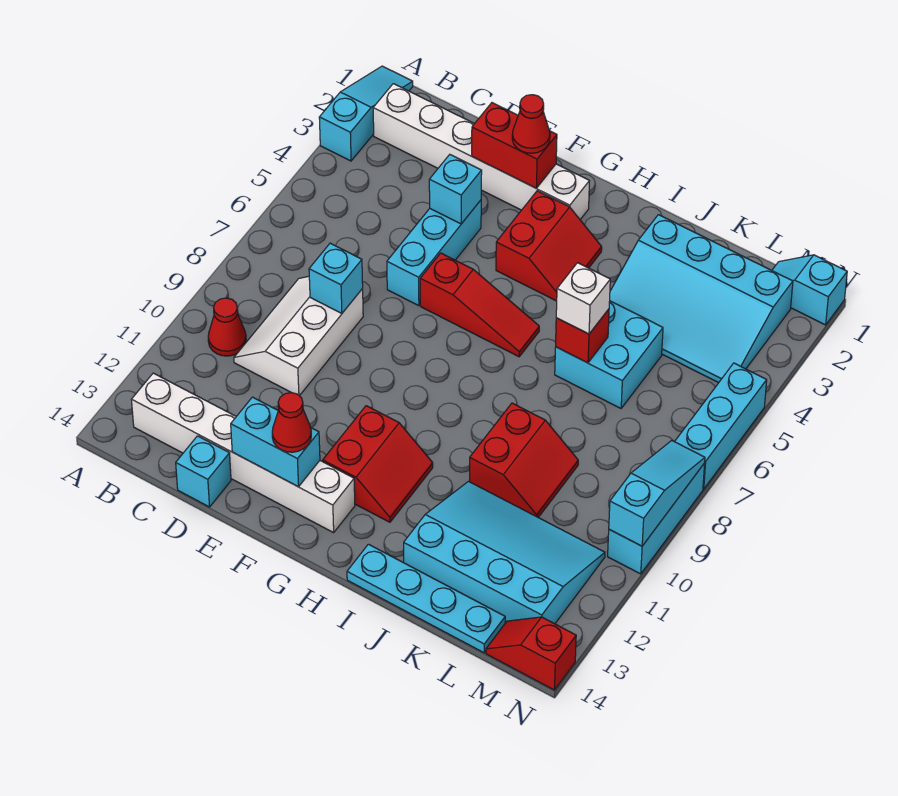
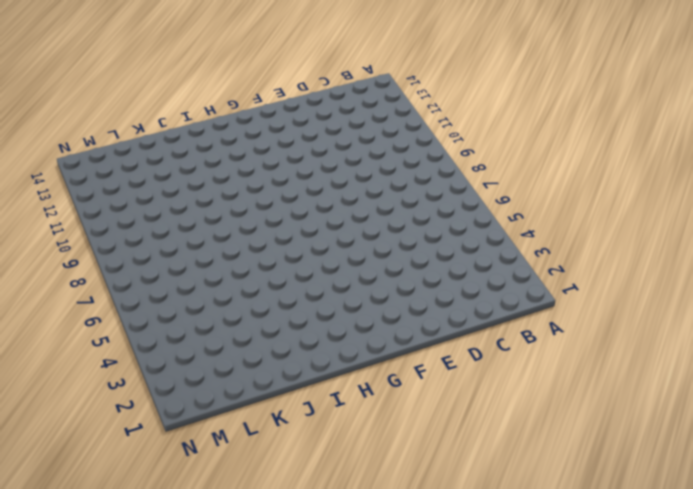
none -> cyan 1x3 slope [319,66,413,161]
none -> white 1x6 brick [373,84,590,219]
none -> red 1x1 cone [208,298,246,356]

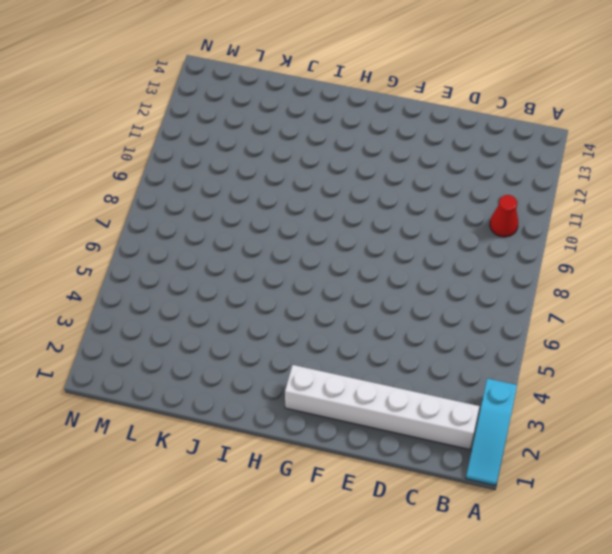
none -> white 1x6 brick [131,373,355,533]
none -> white 2x3 slope [234,276,363,396]
none -> cyan 1x1 brick [176,436,231,507]

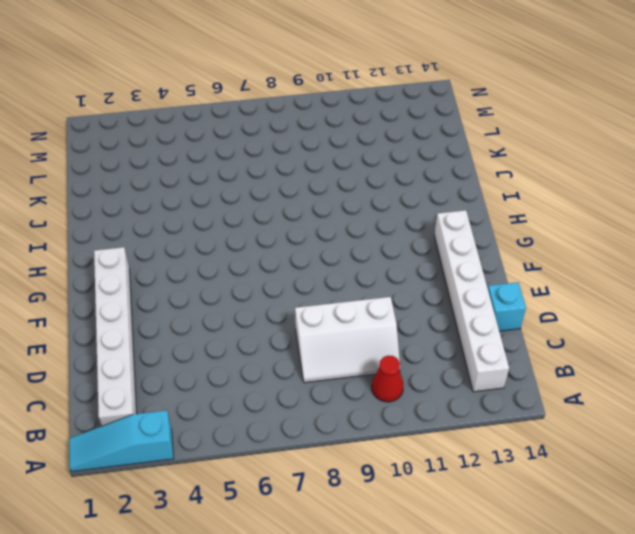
none -> cyan 1x3 brick [387,200,481,306]
none -> red 1x3 slope [420,253,539,357]
none -> red 2x2 slope [496,191,602,301]

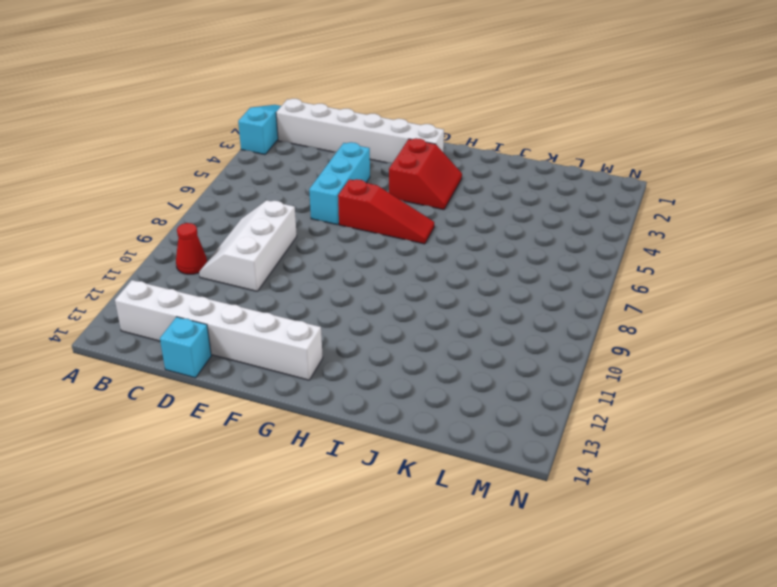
none -> red 2x2 slope [323,406,433,522]
none -> cyan 1x4 plate [347,544,505,653]
none -> cyan 3x4 slope [610,215,793,383]

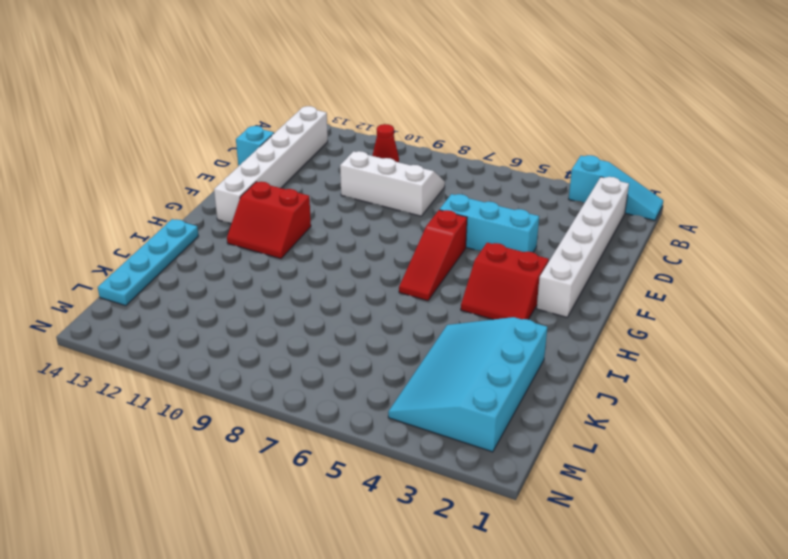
none -> cyan 2x2 brick [555,301,663,408]
none -> red 2x2 slope [470,403,578,517]
none -> cyan 3x4 slope [404,481,605,624]

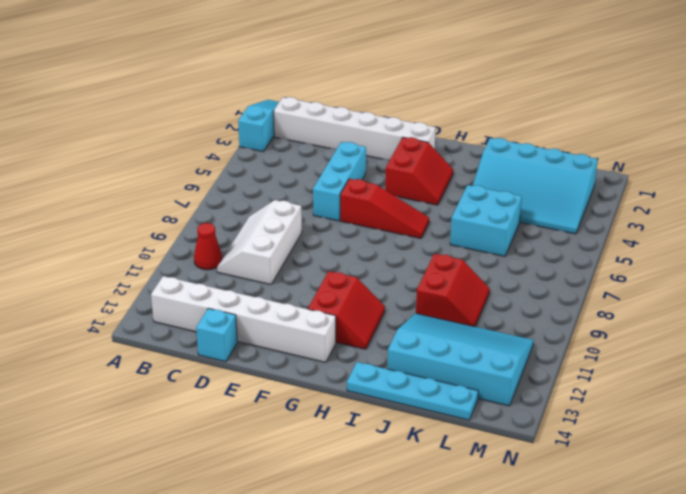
none -> cyan 1x2 slope [772,255,847,325]
none -> red 1x2 slope [486,617,576,690]
none -> cyan 1x3 brick [675,363,767,489]

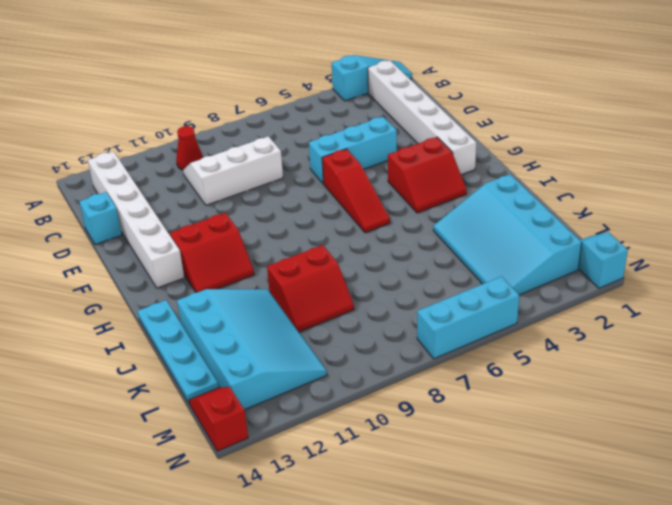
none -> cyan 2x2 brick [555,301,663,408]
none -> cyan 1x3 brick [608,463,705,574]
none -> cyan 1x1 brick [309,243,363,314]

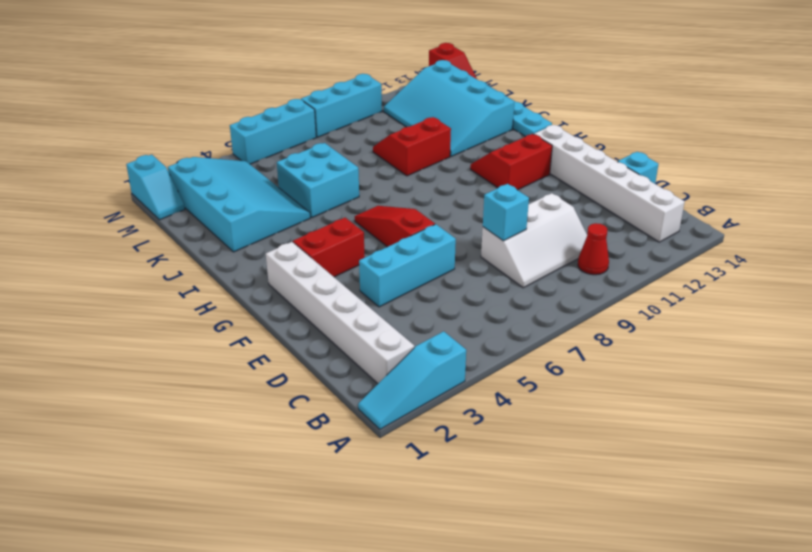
none -> red 1x2 brick [472,103,557,188]
none -> cyan 1x1 brick [429,155,482,224]
none -> cyan 1x2 brick [231,397,320,487]

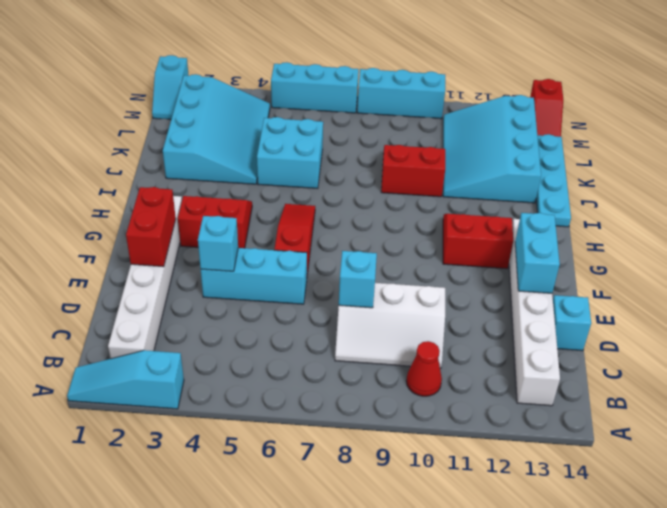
none -> red 1x1 brick [556,309,609,363]
none -> cyan 1x3 slope [609,441,705,546]
none -> red 1x1 cone [512,95,550,153]

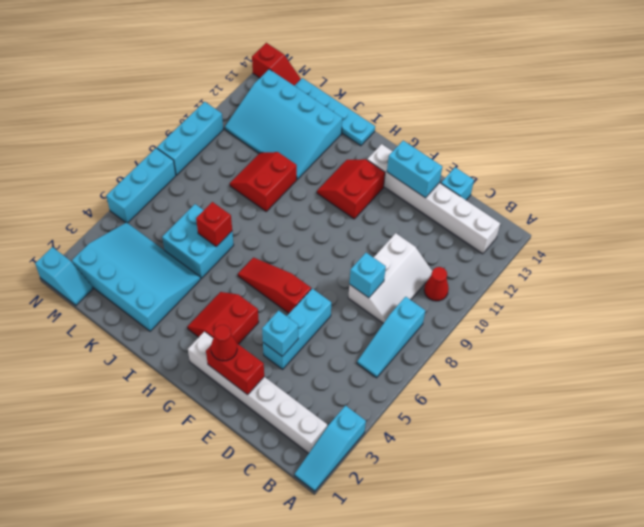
cyan 1x3 slope [357,297,425,378] -> cyan 1x3 slope moved to [609,441,705,546]
none -> red 1x1 cone [272,393,311,452]
none -> white 1x1 brick [556,263,610,334]

